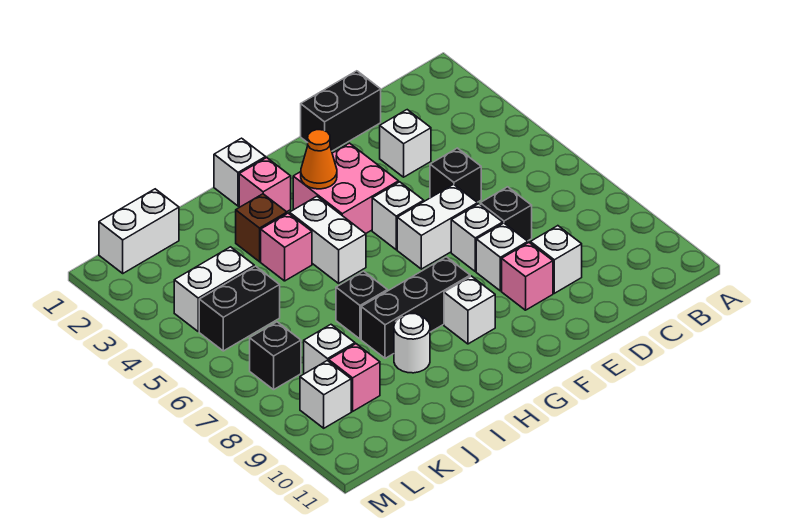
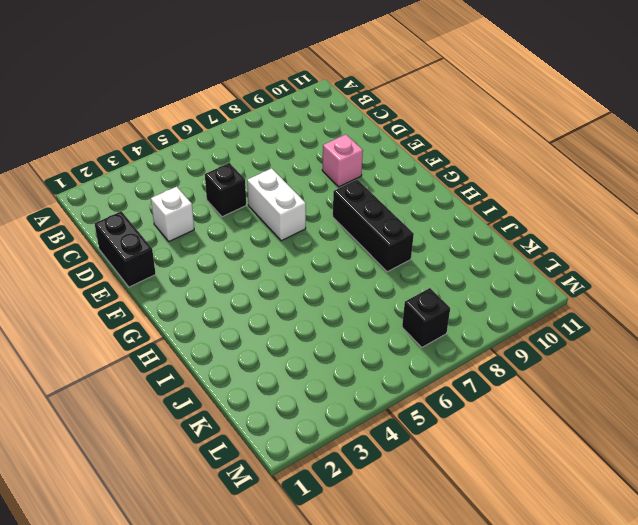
none -> black 1x1 brick [480,187,532,241]
none -> white 1x1 brick [530,226,582,293]
none -> white 1x1 brick [451,204,503,271]

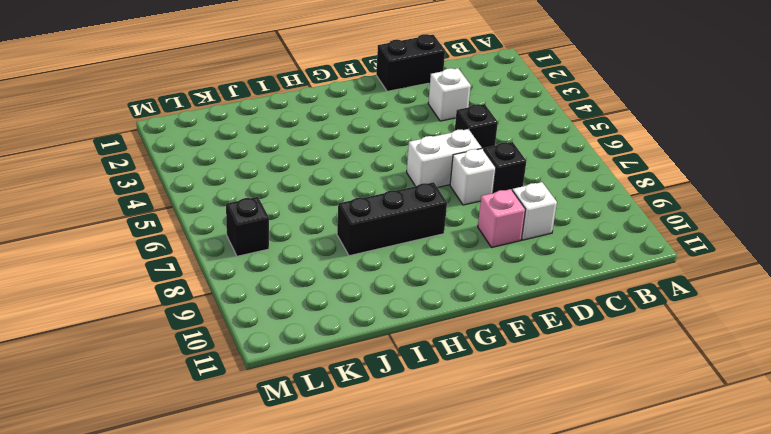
none -> white 1x1 brick [476,223,528,291]
none -> pink 2x2 brick [293,143,399,234]
none -> white 1x1 brick [372,182,424,250]

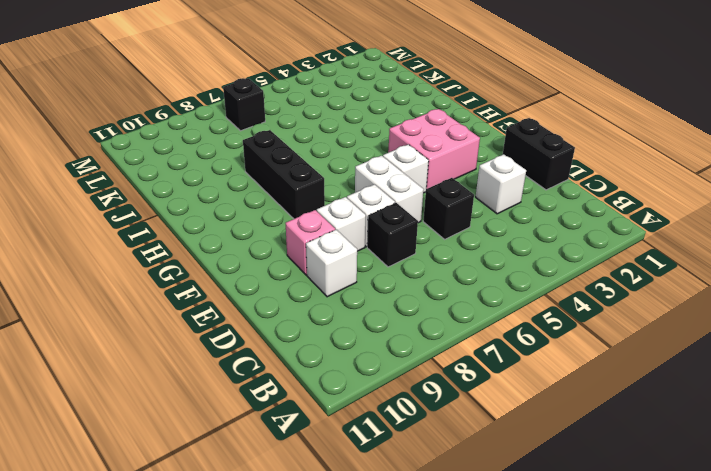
none -> white 1x1 brick [444,276,495,344]
none -> white 1x1 brick [214,138,266,206]
none -> pink 1x1 brick [239,158,291,212]

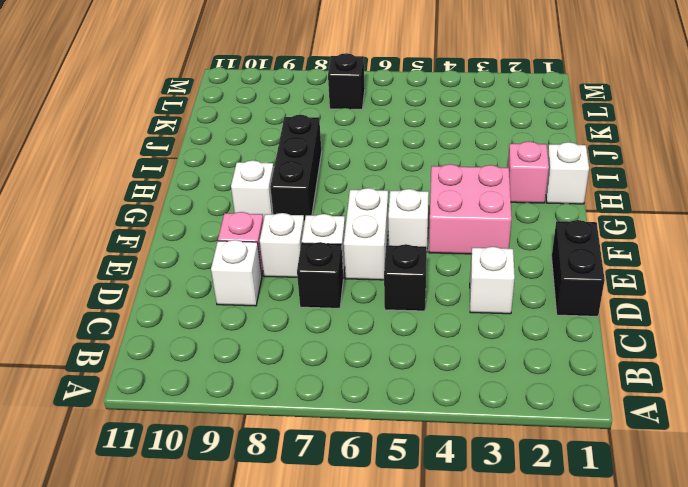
none -> white 1x2 brick [290,196,366,283]
none -> brown 1x1 brick [236,194,287,262]
none -> pink 1x1 brick [261,213,312,281]

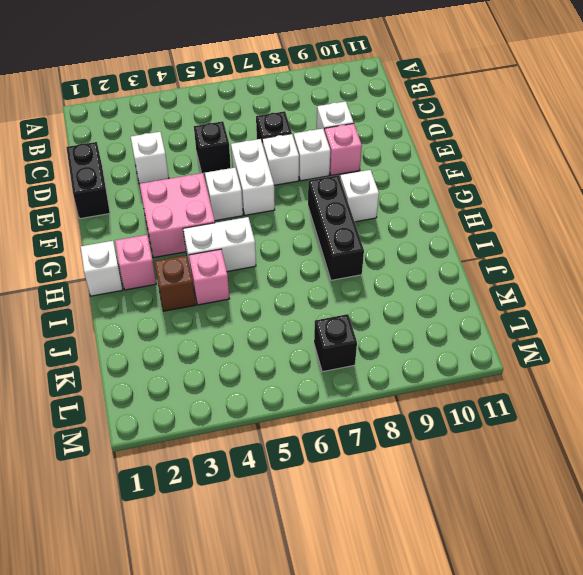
none -> black 1x1 brick [336,271,387,339]
none -> white 1x1 round brick [394,314,430,373]
none -> white 1x2 brick [99,189,179,273]

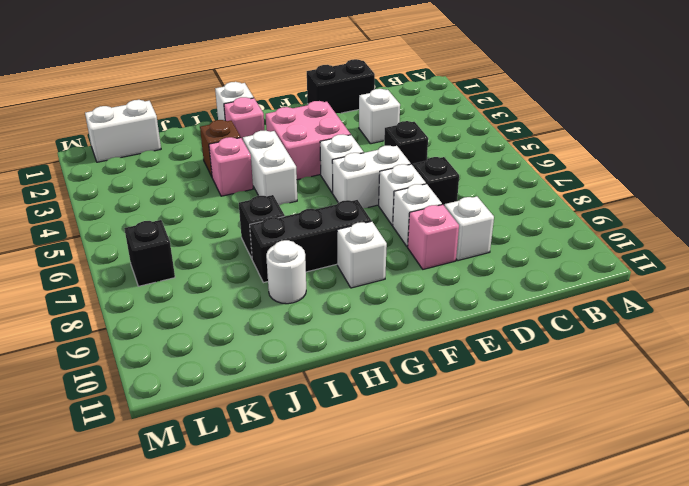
none -> white 1x2 brick [174,247,254,331]
none -> black 1x2 brick [199,266,280,351]
none -> white 1x1 brick [304,325,355,374]

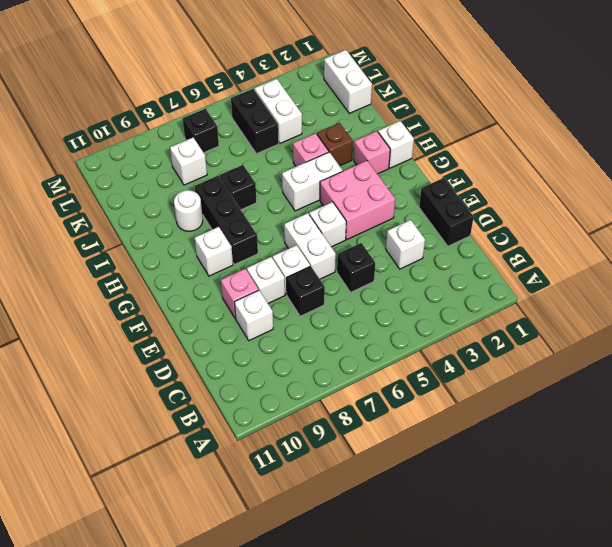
none -> pink 1x1 brick [329,344,380,411]
none -> white 1x1 brick [300,361,351,428]
none -> orange 1x1 cone [301,130,337,189]

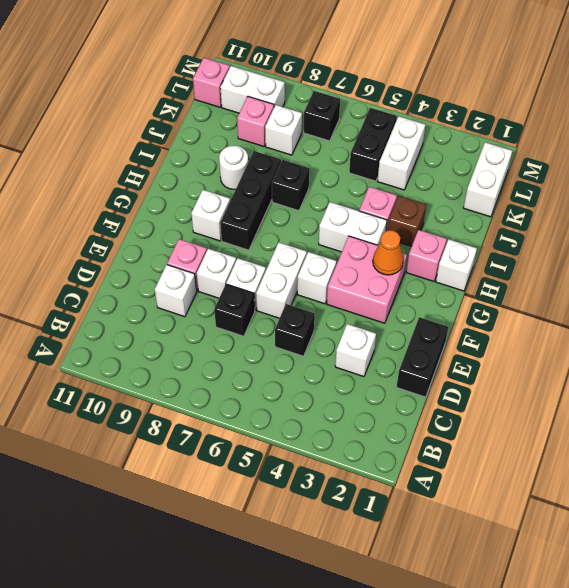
white 1x2 brick [220,66,285,113] -> white 1x1 brick [300,361,351,428]
pink 1x1 brick [193,58,230,107] -> none

